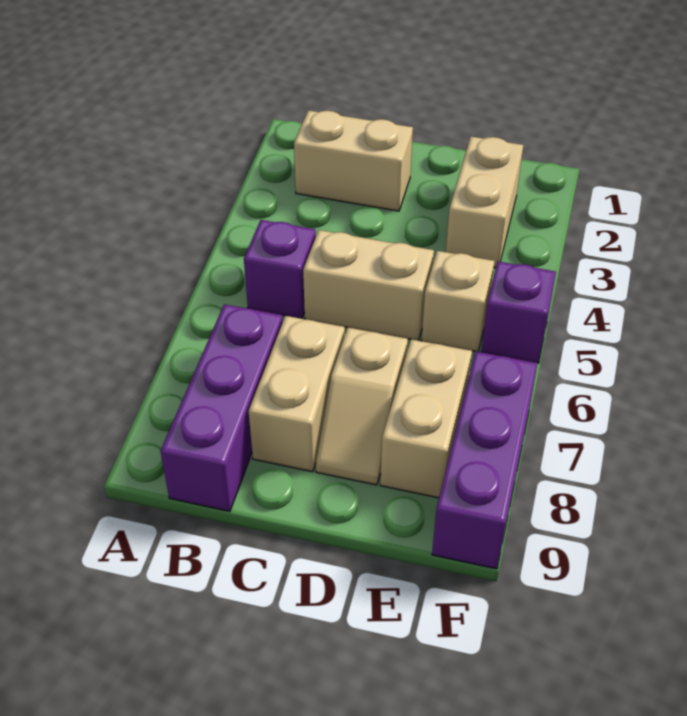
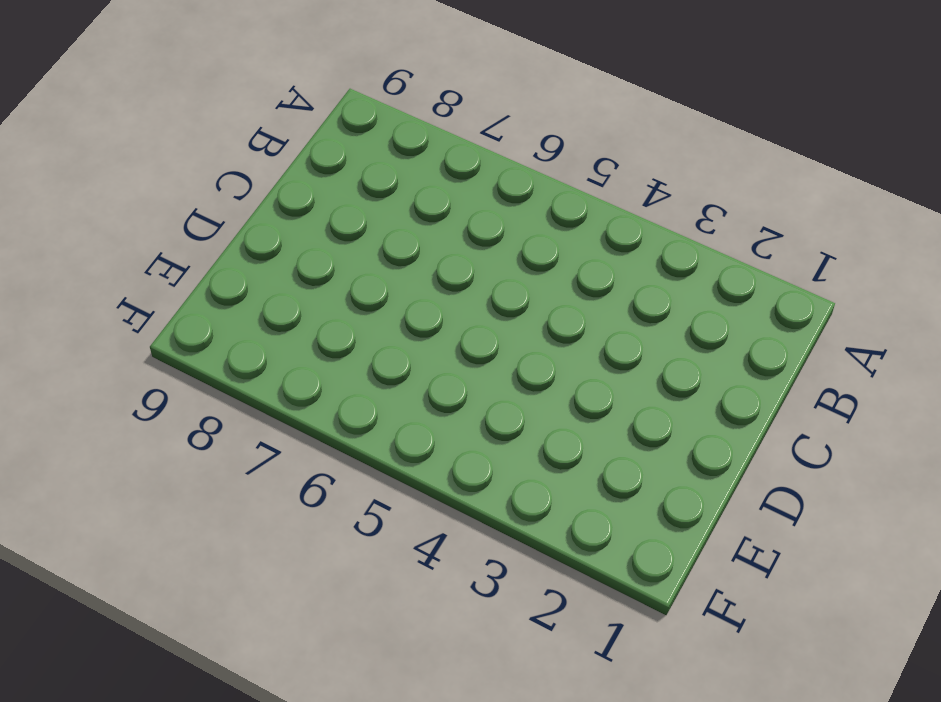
none -> tan 1x2 brick [294,110,413,211]
none -> purple 1x1 brick [244,220,316,319]

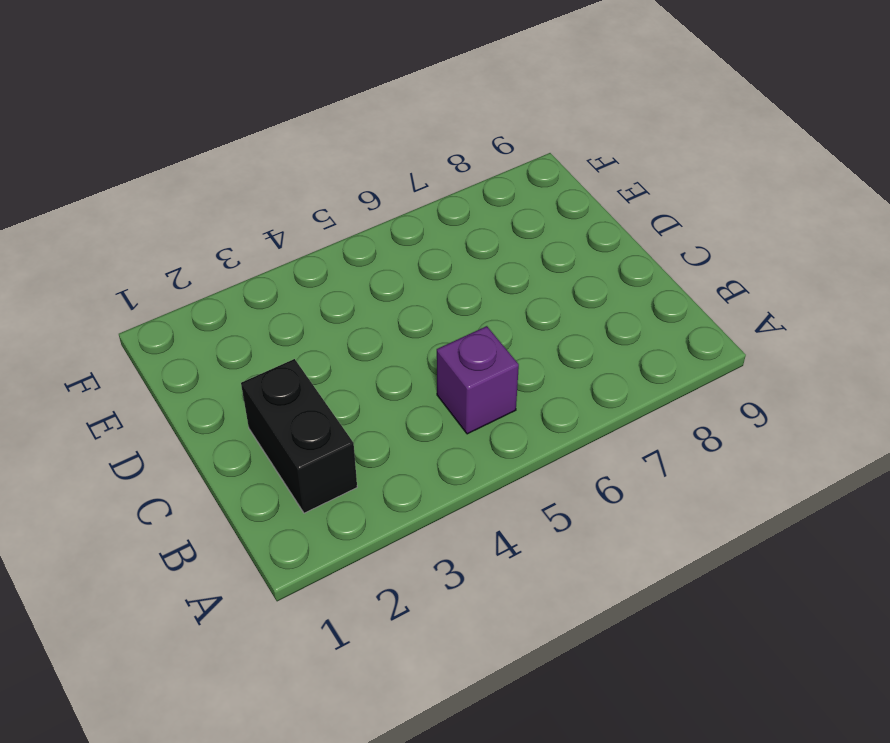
black 1x2 brick [241,359,357,513] -> tan 1x2 brick [294,110,413,211]
none -> purple 1x3 brick [161,304,283,511]
none -> tan 1x2 brick [303,230,434,341]

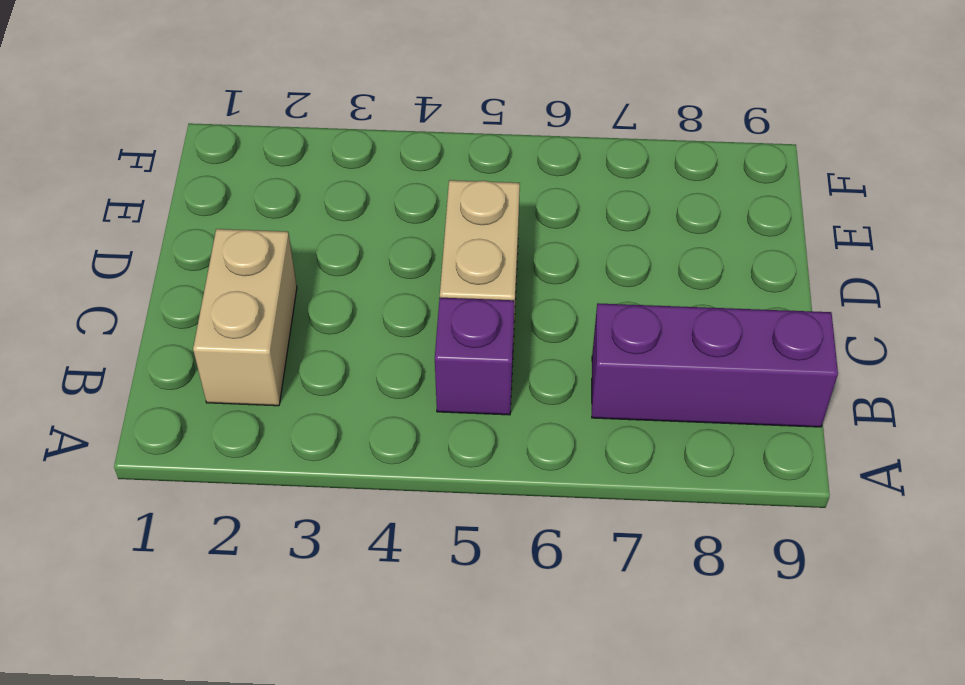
none -> tan 1x2 brick [249,316,345,472]
none -> tan 1x2 slope [316,328,408,485]

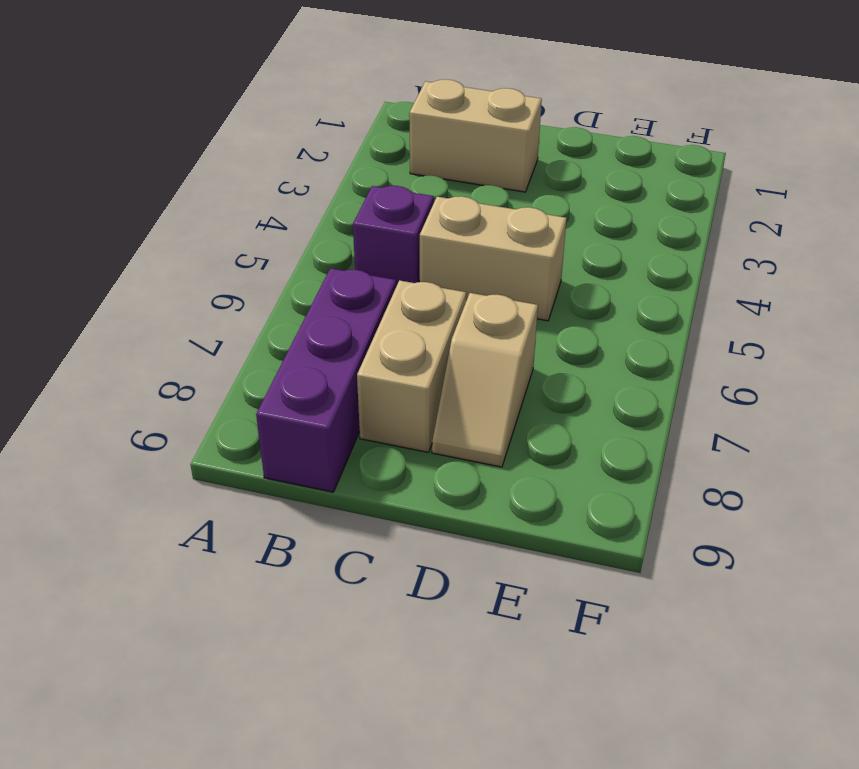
none -> tan 1x2 brick [446,136,523,268]
none -> tan 1x1 brick [422,251,495,352]

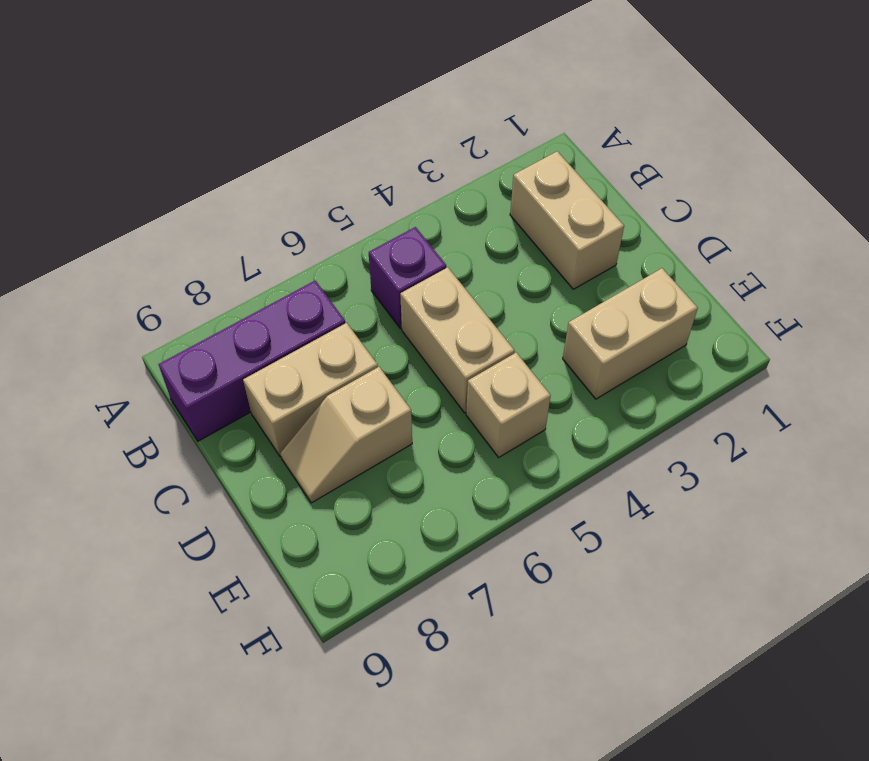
none -> tan 1x2 brick [380,339,472,498]
none -> purple 1x1 brick [481,261,556,363]

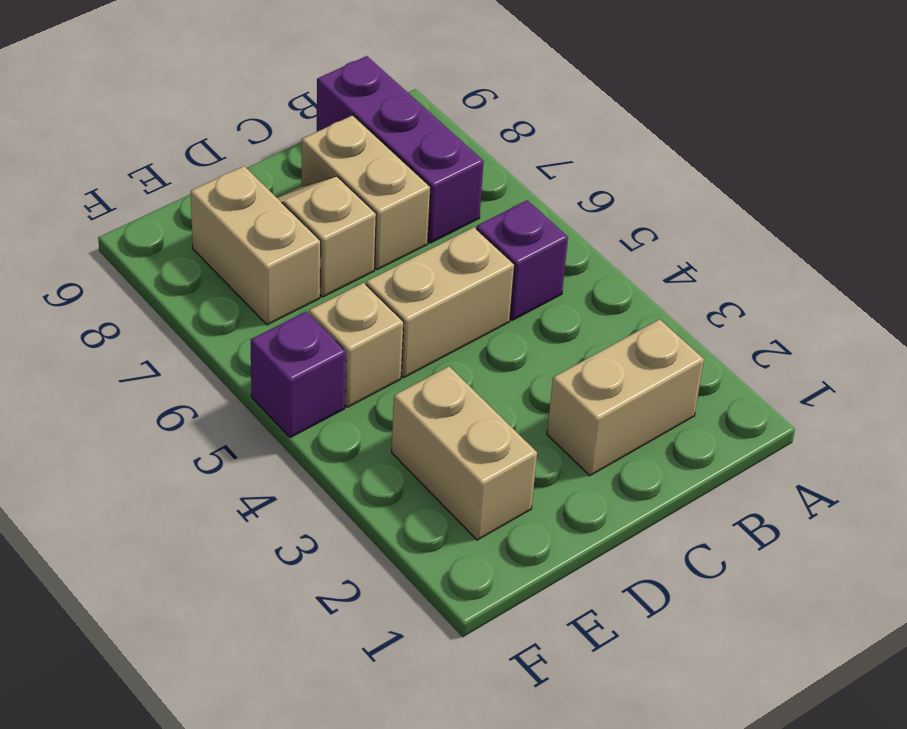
none -> purple 1x3 brick [432,351,538,569]

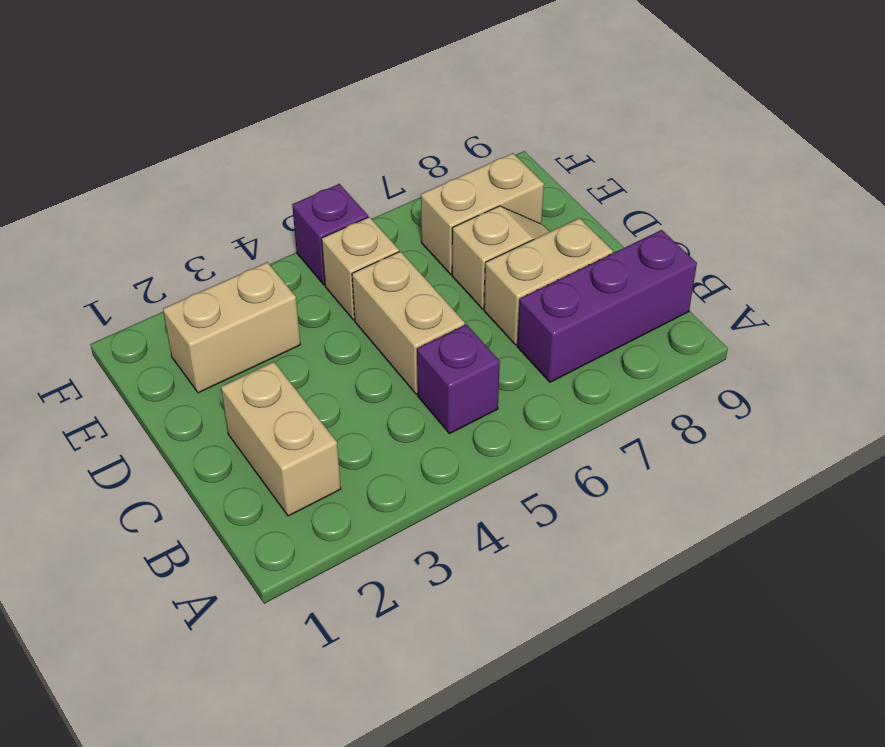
none -> purple 1x3 brick [432,351,538,569]

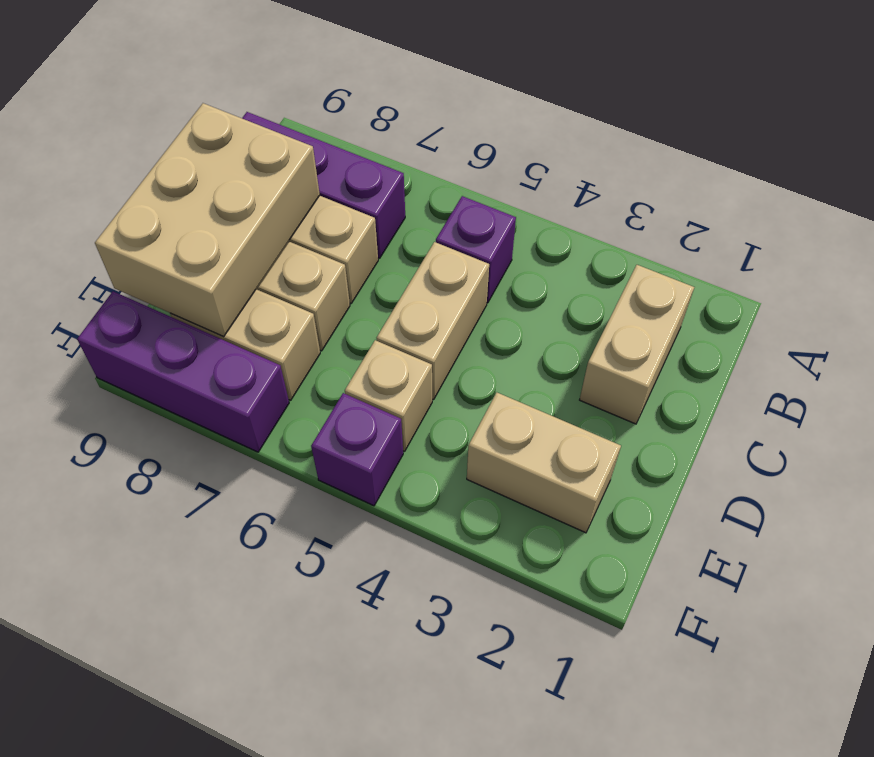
tan 2x3 brick [95,103,320,337] -> none

